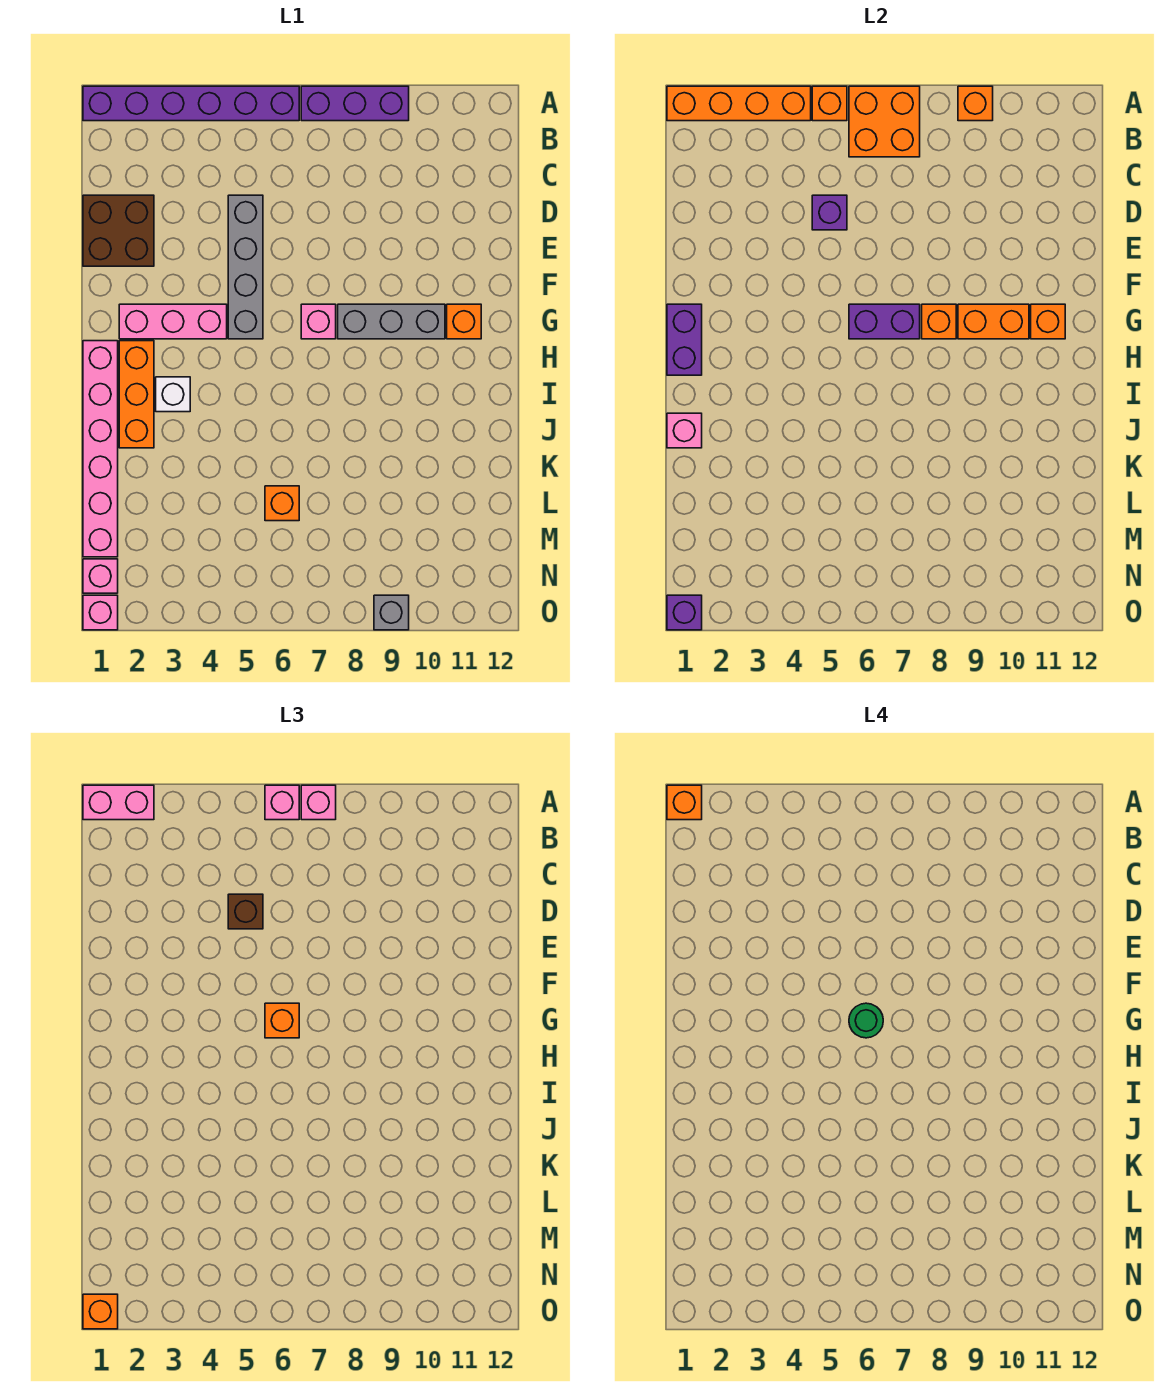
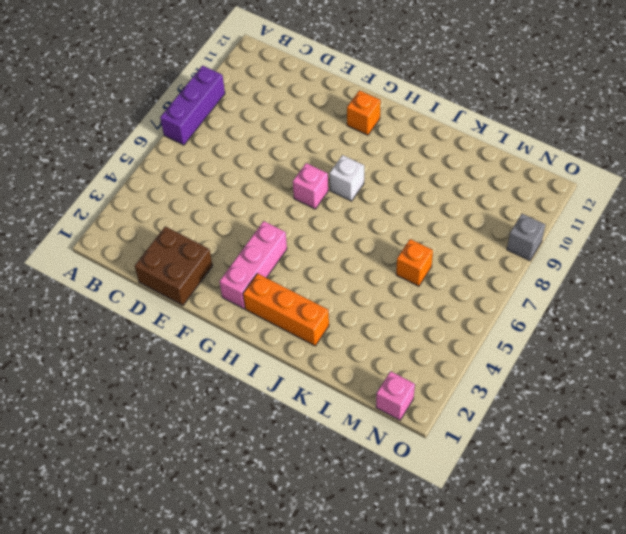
white 1x1 brick [330,155,364,201] -> white 1x1 brick moved to [156,377,190,412]
none -> purple 1x6 brick [83,86,299,121]
none -> grey 1x4 brick [228,195,263,339]
none -> grey 1x3 brick [338,304,445,339]
none -> pink 1x6 brick [83,341,118,557]

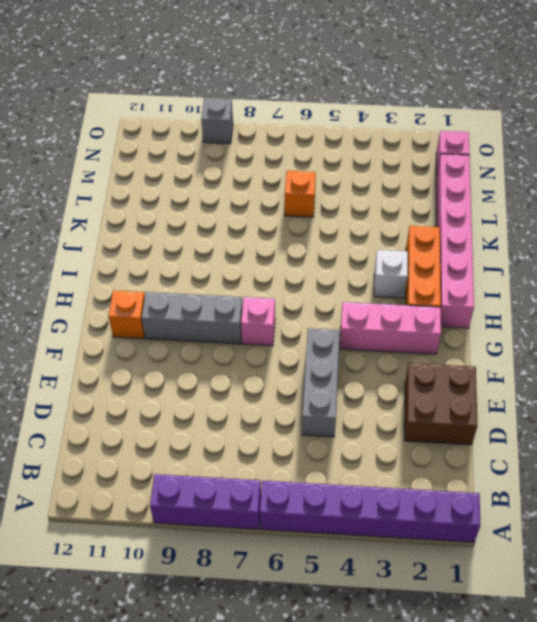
grey 1x3 brick [302,328,340,437] -> grey 1x4 brick [228,195,263,339]
none -> pink 1x1 brick [83,595,118,630]
none -> orange 1x4 brick [667,86,811,121]
none -> orange 1x1 brick [812,86,847,121]
none -> orange 2x2 brick [849,86,920,157]

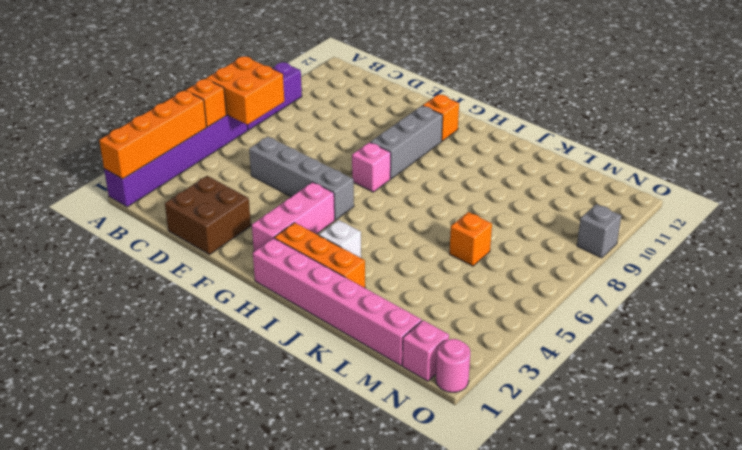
pink 1x1 round brick [436,339,470,392] -> pink 1x1 brick [83,595,118,630]
none -> orange 1x1 brick [958,86,993,121]
none -> purple 1x1 brick [812,195,847,230]
none -> purple 1x2 brick [667,304,702,375]
none -> purple 1x2 brick [849,304,920,339]

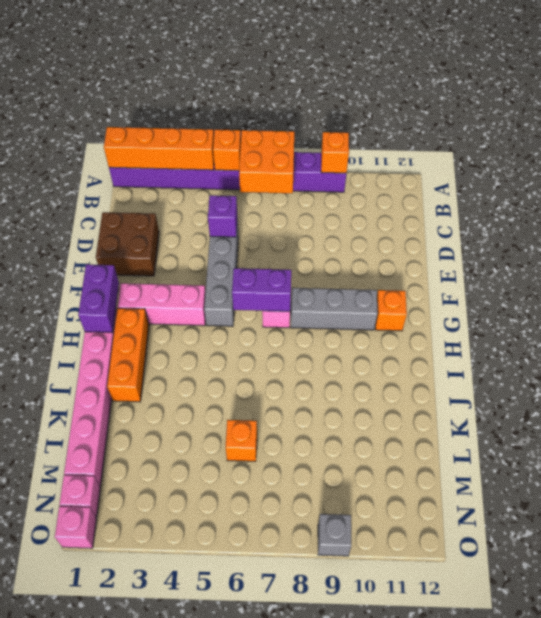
none -> white 1x1 brick [156,377,190,412]
none -> orange 1x1 brick [922,304,956,339]
none -> orange 1x2 brick [958,304,1029,339]
none -> orange 1x1 brick [1031,304,1065,339]

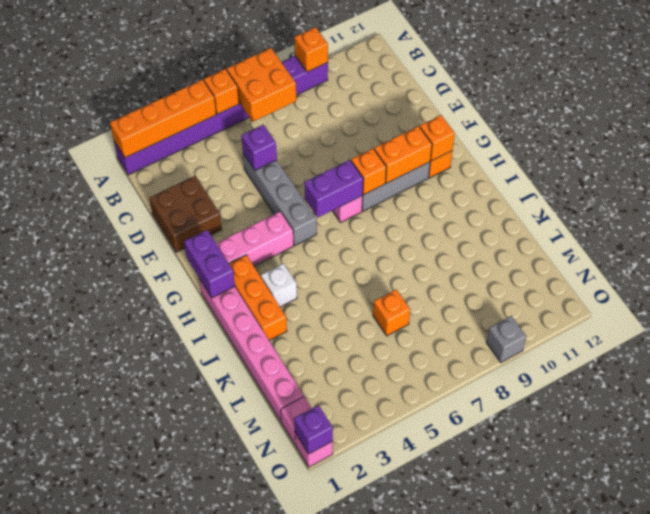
none -> pink 1x1 brick [667,413,702,448]
none -> pink 1x2 brick [83,785,154,820]
none -> pink 1x1 brick [265,785,299,820]
none -> pink 1x1 brick [301,785,336,820]

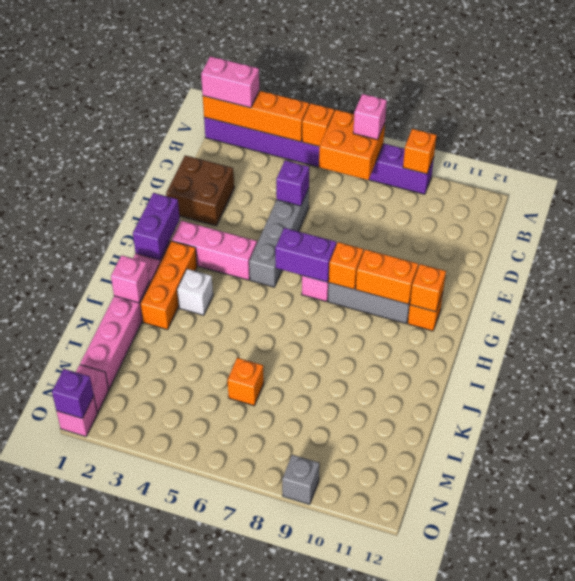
none -> pink 1x1 brick [265,785,299,820]
none -> brown 1x1 brick [228,894,263,929]
none -> orange 1x1 brick [265,1003,299,1038]
none -> orange 1x1 brick [83,1294,118,1329]

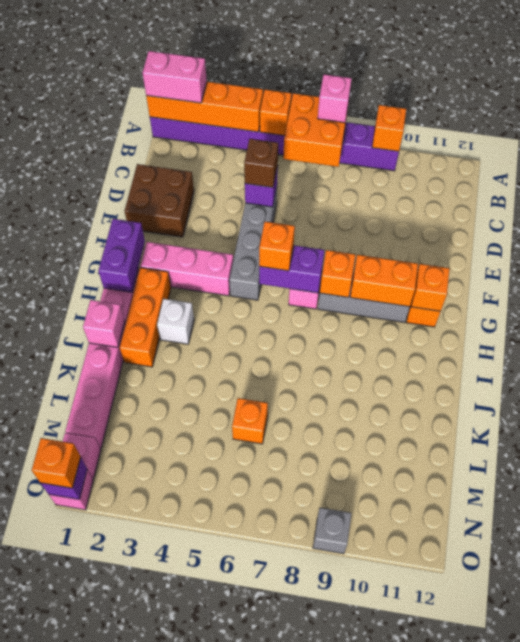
none -> pink 1x1 brick [265,785,299,820]
none -> orange 1x1 brick [667,785,702,820]
none -> green 1x1 round brick [849,1003,883,1038]

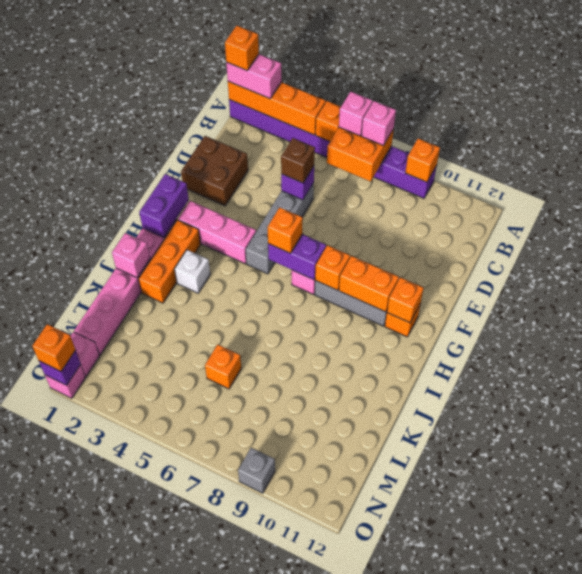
none -> green 1x1 round brick [849,1003,883,1038]

